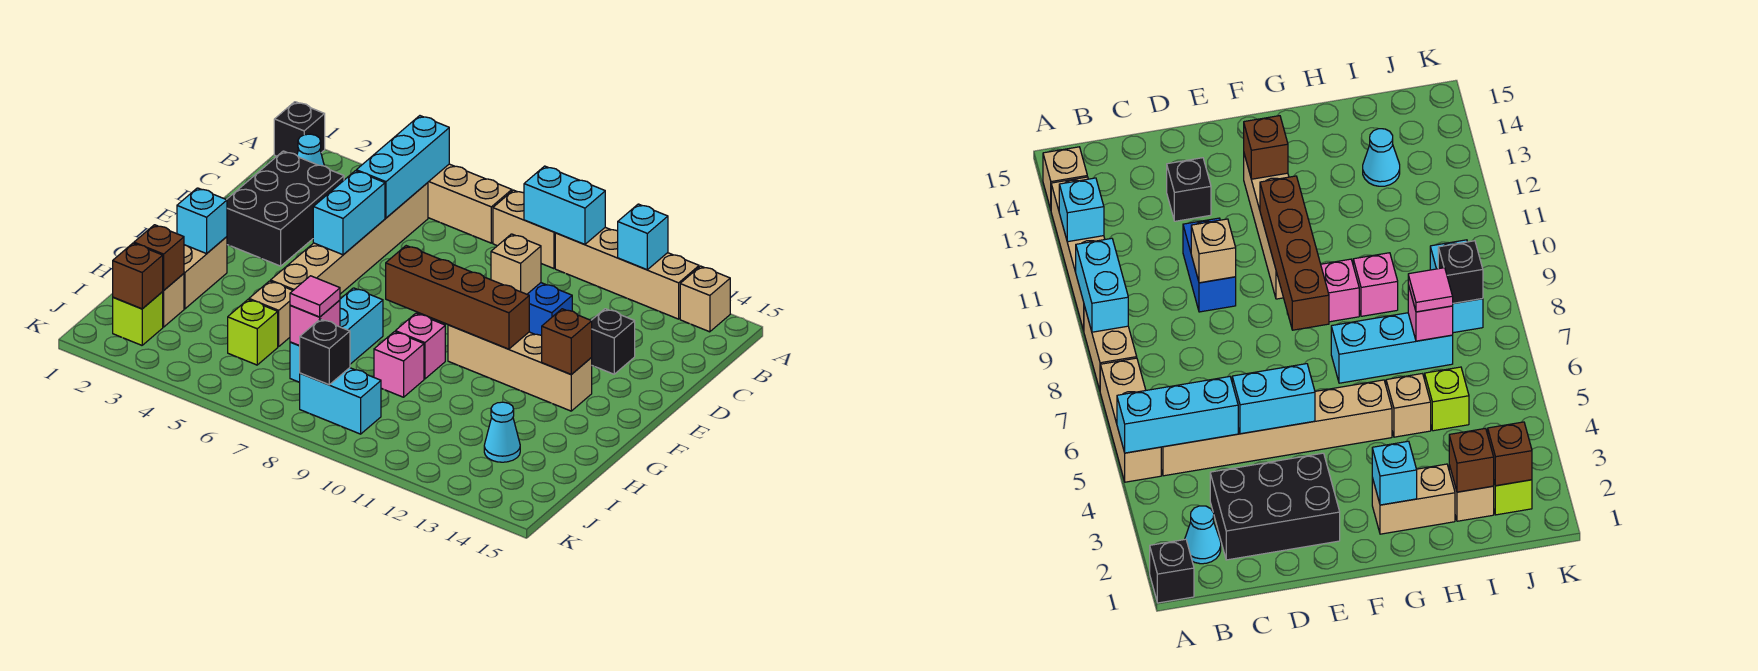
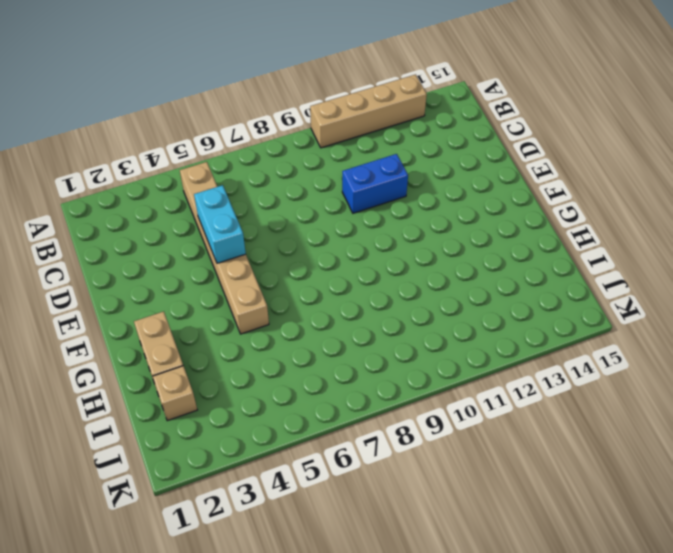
none -> black 1x1 brick [274,102,325,156]
none -> tan 1x3 brick [428,164,512,243]
none -> tan 1x2 brick [493,190,555,269]
none -> tan 1x1 brick [680,266,730,332]

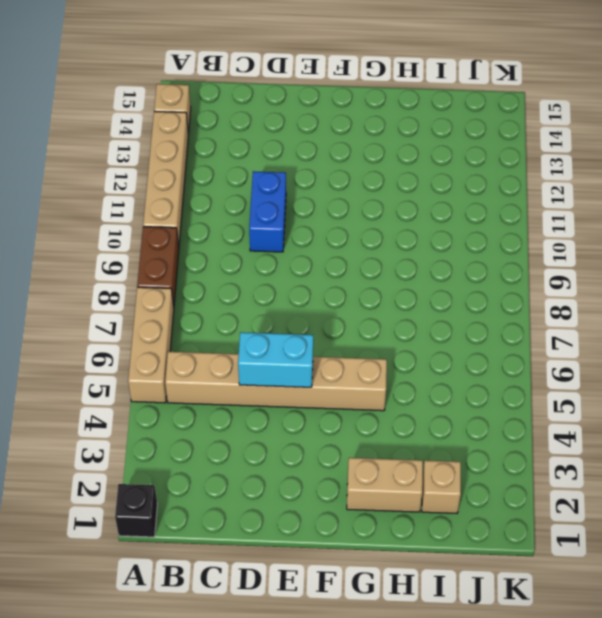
brown 1x2 brick [137,227,179,307] -> tan 1x2 brick [493,190,555,269]
none -> cyan 1x1 cone [297,134,324,166]
none -> black 2x3 brick [227,151,344,266]
none -> black 1x1 brick [591,309,635,374]
none -> tan 1x4 brick [448,325,592,411]

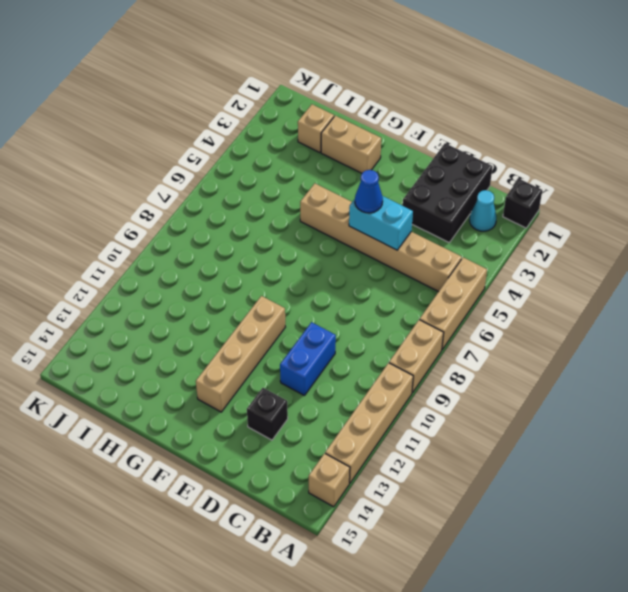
black 2x3 brick [403,143,493,242] -> black 2x3 brick turned to [227,151,344,266]
blue 1x1 cone [355,170,383,213] -> none
none -> cyan 1x3 brick [290,288,383,382]
none -> pink 1x1 brick [395,313,445,379]
none -> tan 1x1 brick [249,281,293,347]
none -> pink 1x1 brick [374,332,424,397]

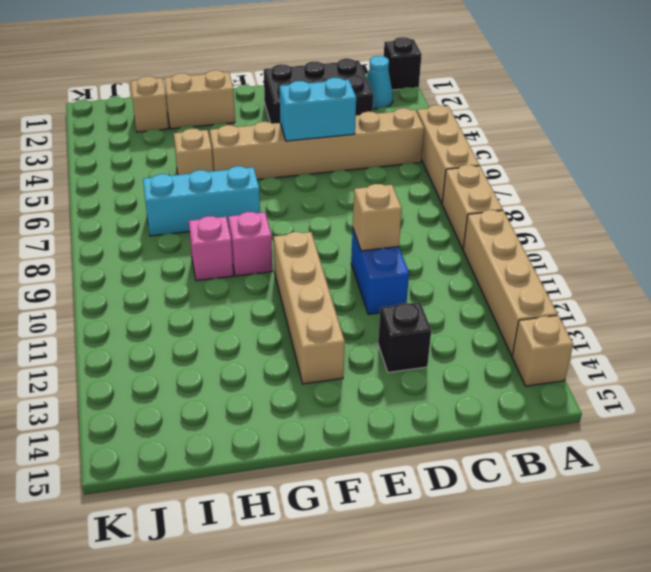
none -> lime 1x1 brick [228,300,278,365]
none -> cyan 1x1 cone [484,402,520,462]
none -> lime 1x1 brick [113,292,163,345]
none -> cyan 1x2 brick [300,368,381,434]

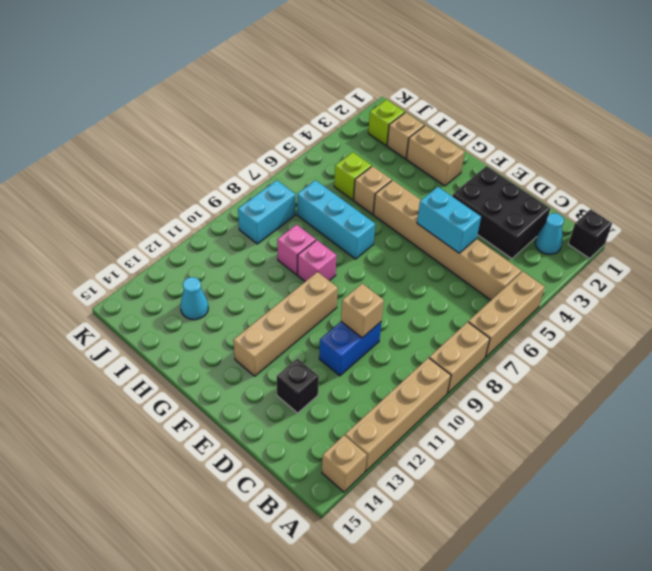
none -> cyan 1x3 brick [356,116,449,218]
none -> cyan 1x2 brick [524,166,605,245]
none -> cyan 1x1 brick [618,204,668,270]
none -> brown 1x4 brick [386,246,529,349]

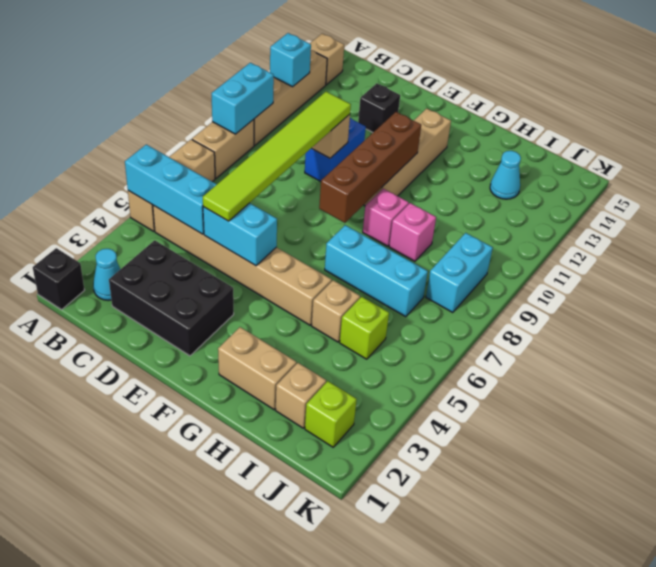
lime 1x6 tile [203,92,351,221] -> none
none -> brown 1x1 brick [542,309,592,374]
none -> cyan 1x1 brick [177,188,227,254]
none -> brown 1x1 brick [134,225,184,290]
none -> pink 1x1 brick [290,300,340,346]

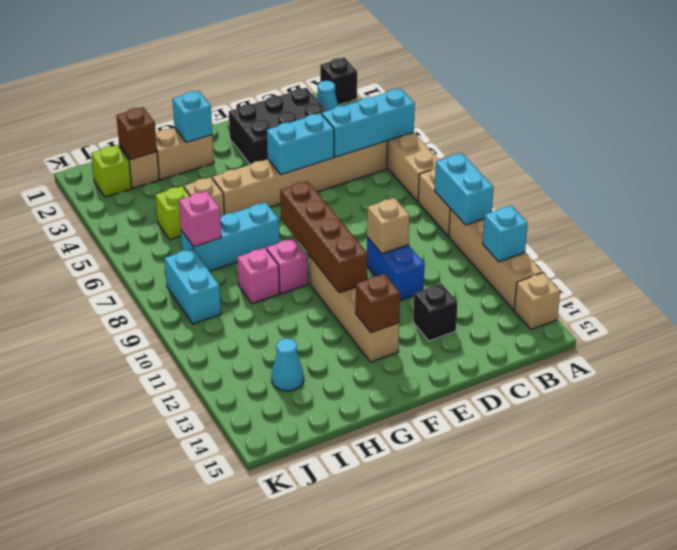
none -> brown 1x1 brick [113,243,163,309]
none -> black 1x1 brick [300,319,350,385]
none -> pink 1x1 tile [290,276,340,317]

